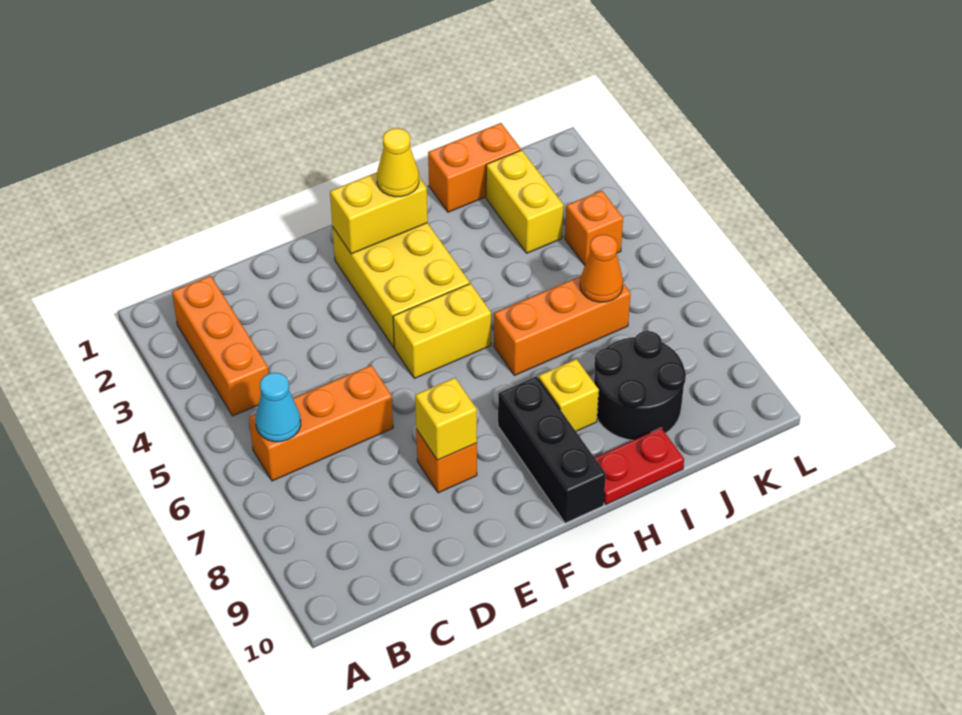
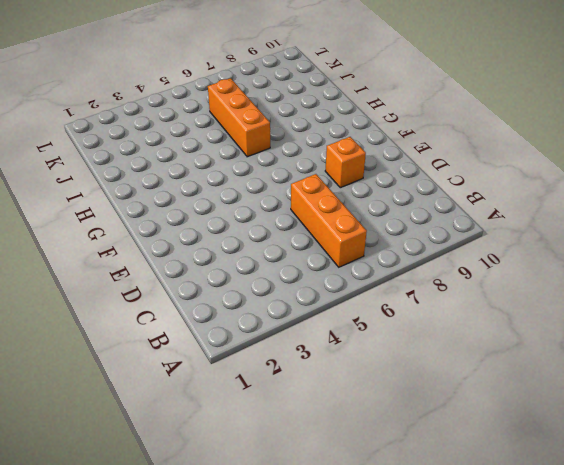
none -> orange 1x3 brick [172,276,269,416]
none -> yellow 2x3 brick [333,223,470,347]
none -> yellow 1x2 brick [393,284,491,378]

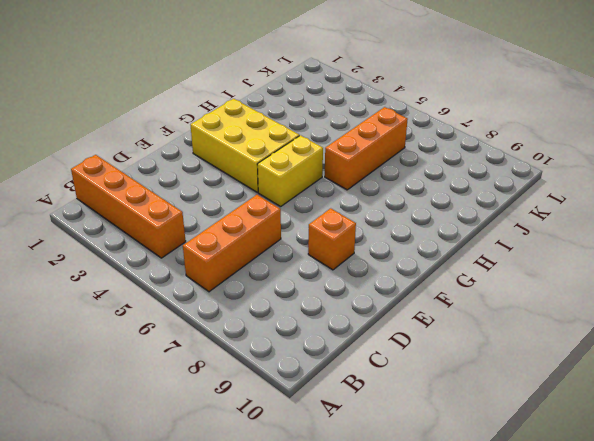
orange 1x4 brick [71,155,186,258] -> orange 1x3 brick [172,276,269,416]
none -> black 1x3 brick [498,377,606,523]
none -> yellow 1x1 brick [538,359,599,431]
none -> red 1x2 plate [595,428,684,505]

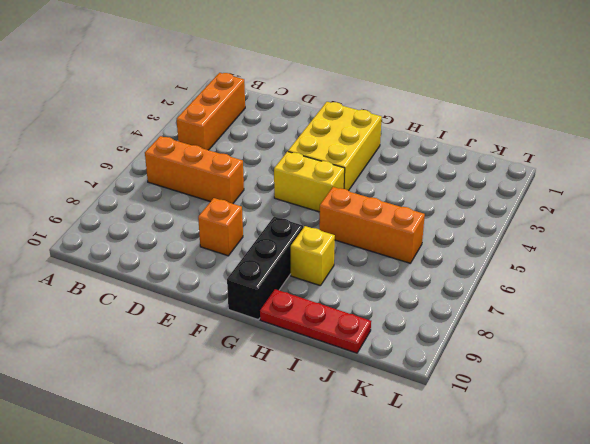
red 1x3 plate [260,289,371,353] -> red 1x2 plate [595,428,684,505]
none -> orange 1x2 brick [428,123,521,212]
none -> black 2x2 round brick [594,331,686,440]
none -> yellow 1x2 brick [486,150,563,253]

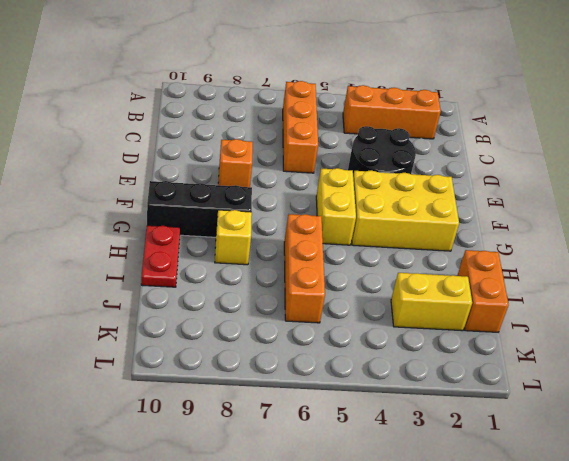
black 2x2 round brick [348,126,416,174] -> black 2x2 round brick moved to [594,331,686,440]
none -> orange 1x1 brick [565,191,623,265]
none -> cyan 1x1 cone [256,373,301,442]
none -> yellow 1x1 brick [415,378,477,460]

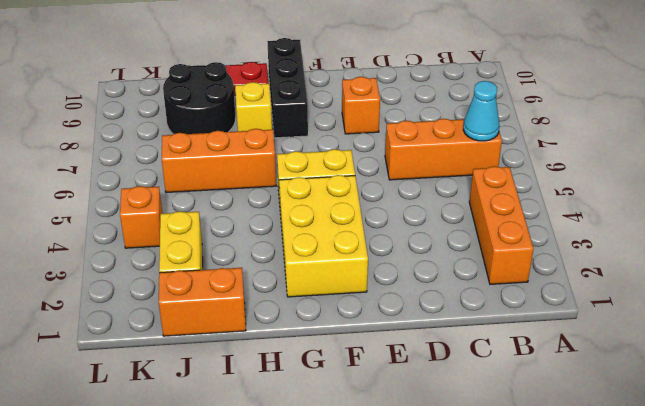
none -> yellow 1x1 brick [415,378,477,460]
none -> yellow 1x2 brick [330,172,428,254]
none -> orange 1x1 cone [580,235,623,302]

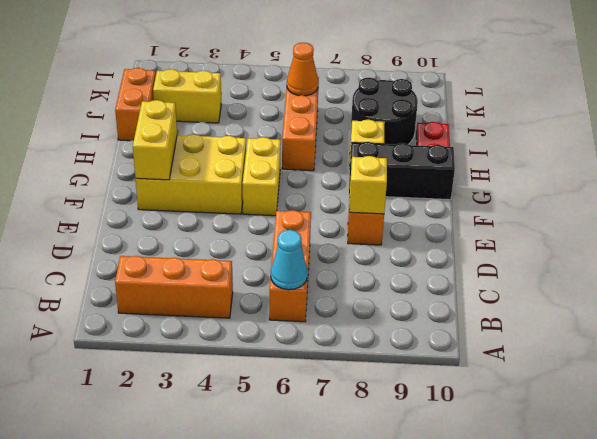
none -> orange 1x1 brick [565,191,623,265]
none -> yellow 1x1 cone [377,128,419,197]

